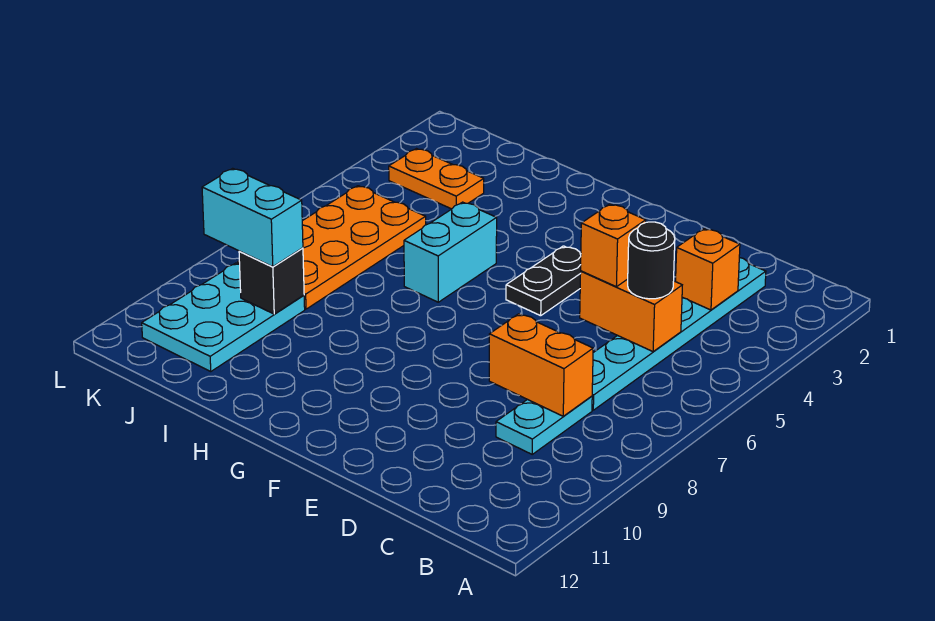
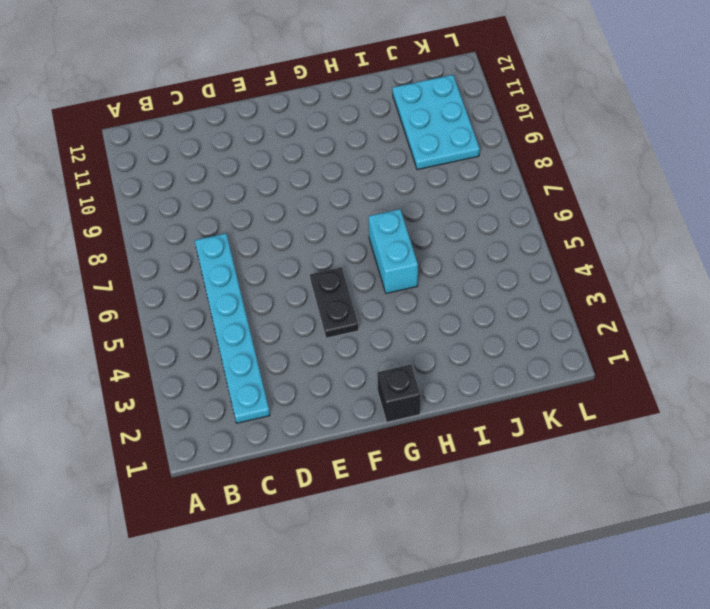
black 1x1 brick [377,365,421,422] -> black 1x1 brick moved to [239,248,304,314]
none -> cyan 1x2 plate [496,396,592,454]
none -> orange 1x2 plate [389,149,484,209]
none -> orange 2x4 plate [238,186,426,309]

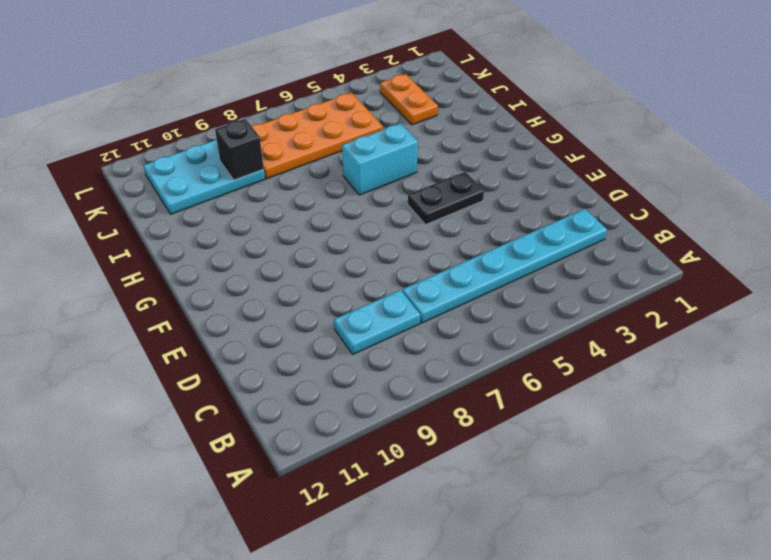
none -> orange 1x1 brick [676,229,740,310]
none -> orange 1x2 brick [580,271,682,352]
none -> orange 1x2 brick [489,314,593,416]

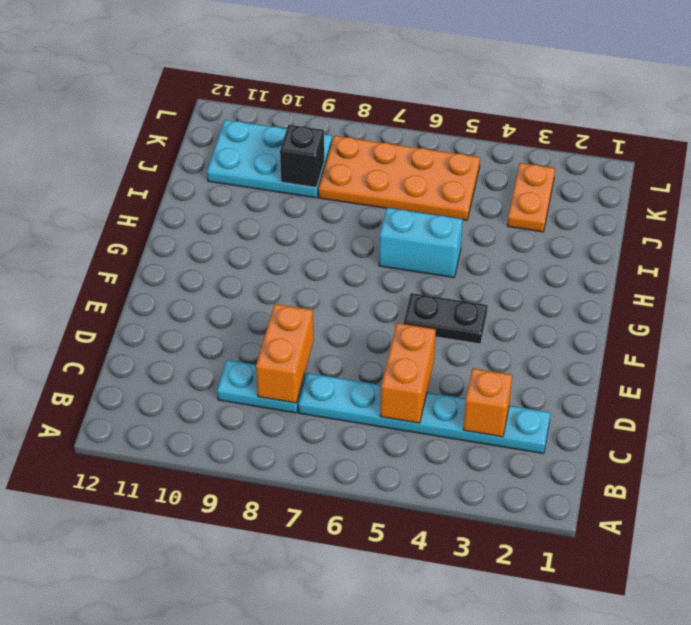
none -> black 1x1 round brick [628,222,675,299]
none -> orange 1x1 brick [581,204,646,287]
none -> cyan 1x2 brick [202,168,303,267]

